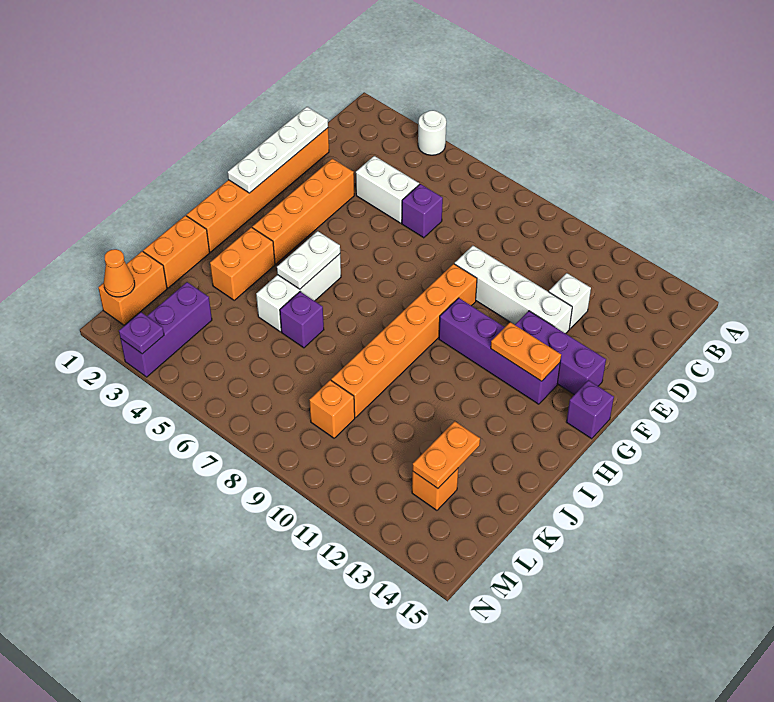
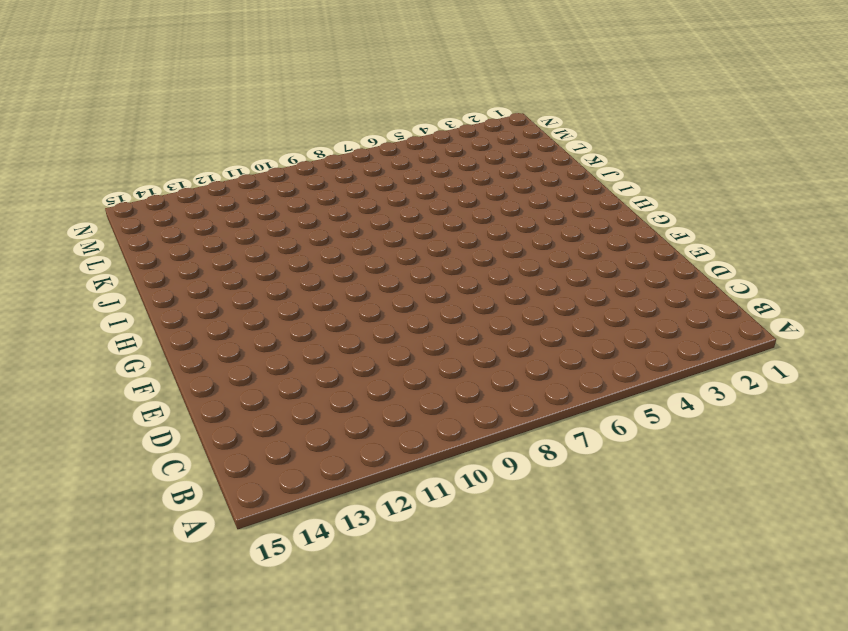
none -> white 1x1 round brick [418,110,446,155]
none -> orange 1x6 brick [187,128,329,252]
none -> white 1x2 brick [356,156,419,223]

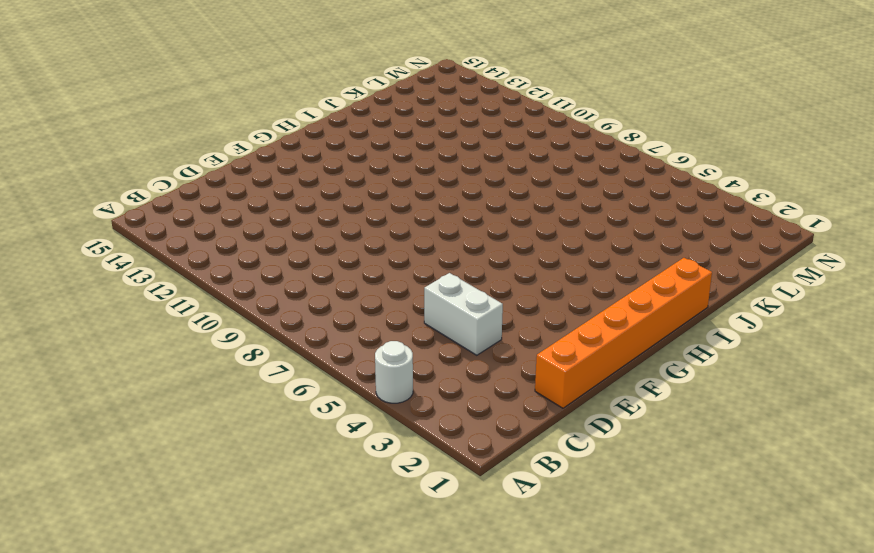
none -> purple 1x1 brick [402,184,443,238]
none -> white 1x1 brick [549,273,591,329]
none -> orange 1x4 brick [252,159,354,264]

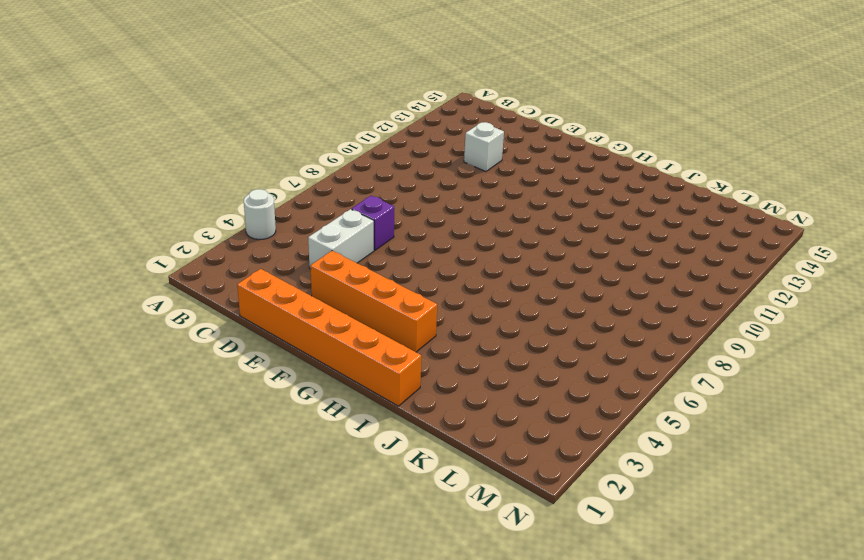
none -> white 1x4 brick [455,246,572,334]
none -> orange 1x6 brick [331,264,477,418]
none -> purple 1x3 brick [515,311,606,395]

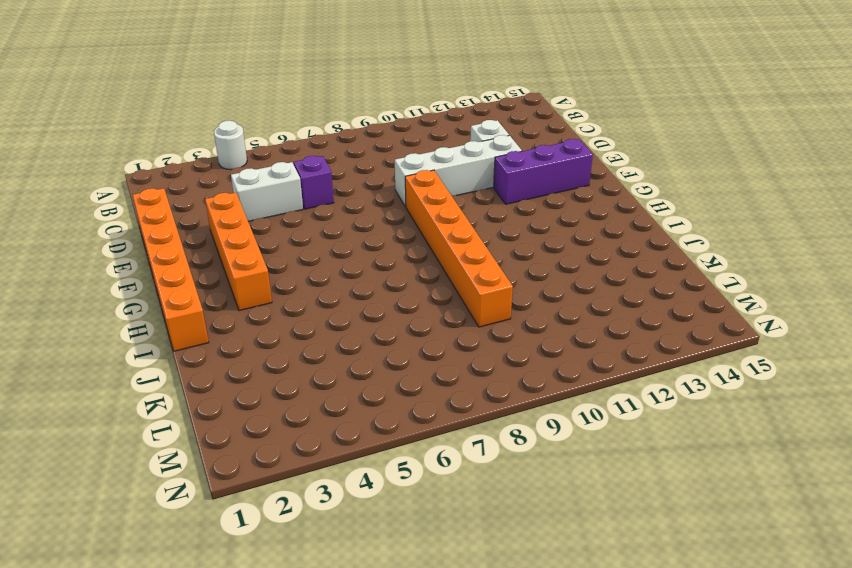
none -> purple 1x4 brick [439,298,560,404]
none -> purple 1x1 brick [566,380,614,439]
none -> white 1x3 brick [256,254,341,332]

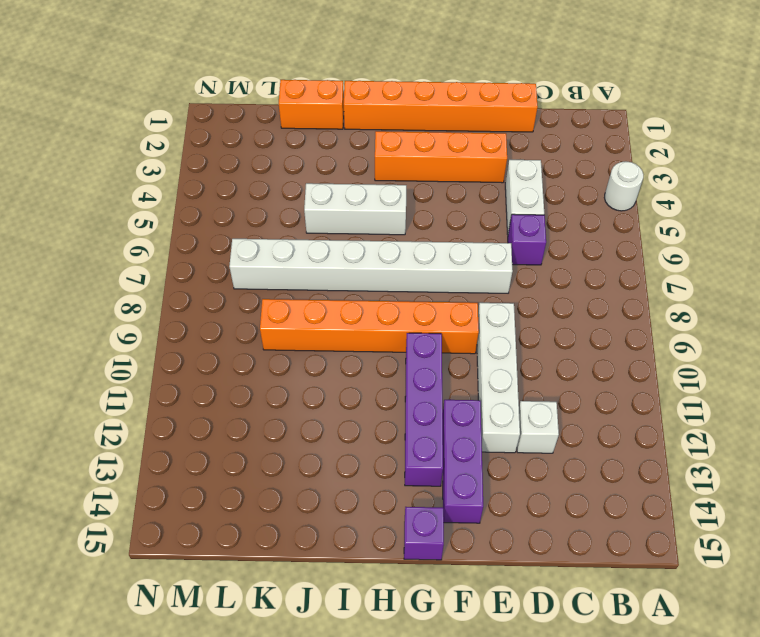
white 1x8 brick [229,239,513,293] -> none
none -> orange 1x2 brick [210,227,275,300]
none -> purple 1x1 brick [280,292,324,348]
none -> orange 1x2 brick [98,251,167,325]

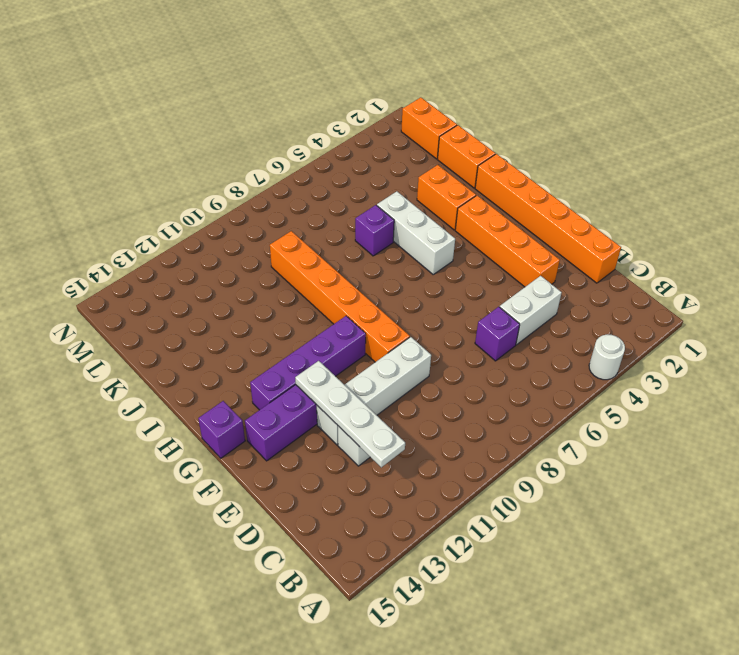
white 1x4 plate [295,361,405,467] -> white 1x4 plate moved to [228,107,328,193]
none -> purple 1x3 brick [121,282,212,377]
none -> orange 1x1 brick [309,380,355,438]
none -> orange 1x1 brick [412,469,458,510]

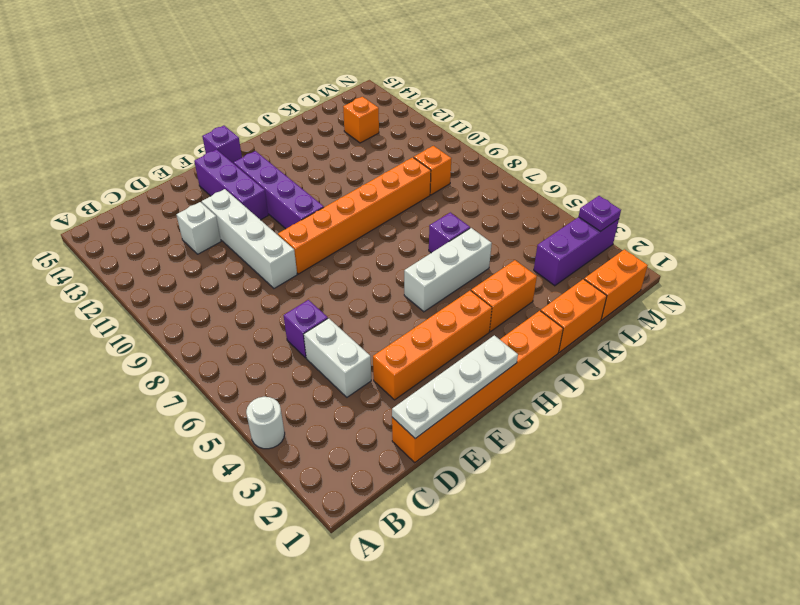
none -> orange 1x2 plate [491,322,561,381]
none -> white 1x2 plate [277,231,340,289]
none -> orange 1x2 plate [412,421,480,488]

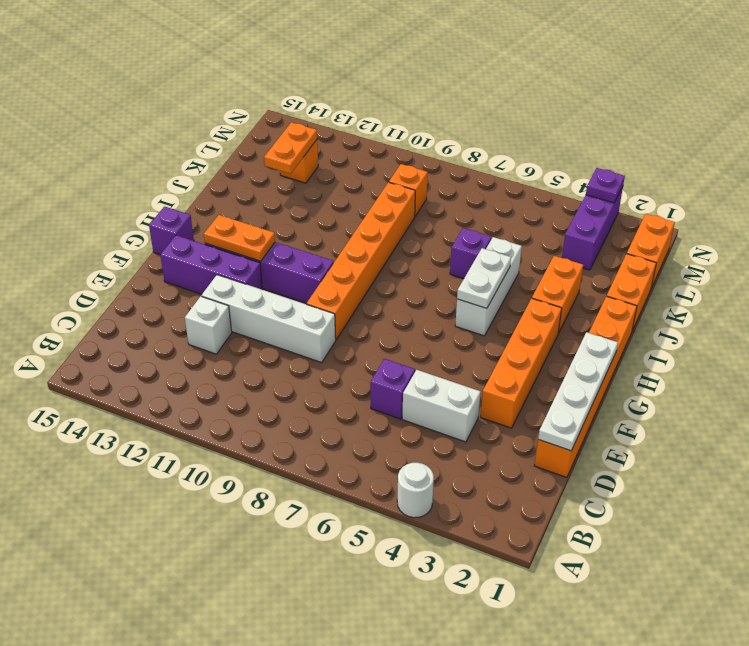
none -> orange 1x1 cone [104,249,135,297]

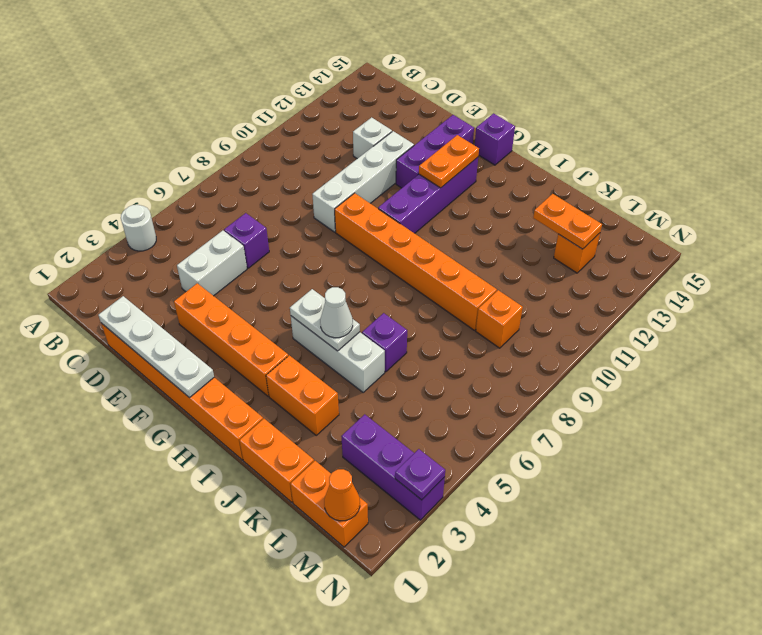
white 1x1 cone [320,287,353,338] -> none

